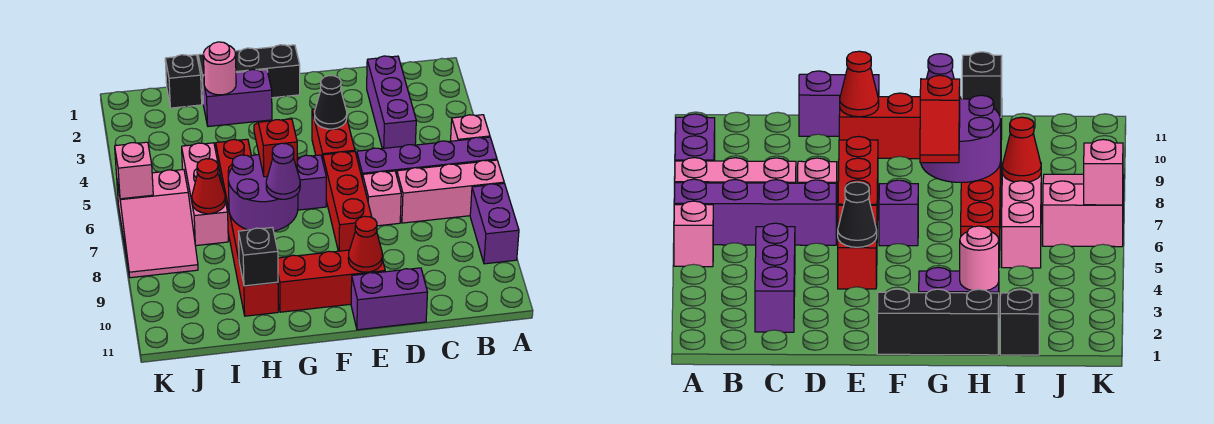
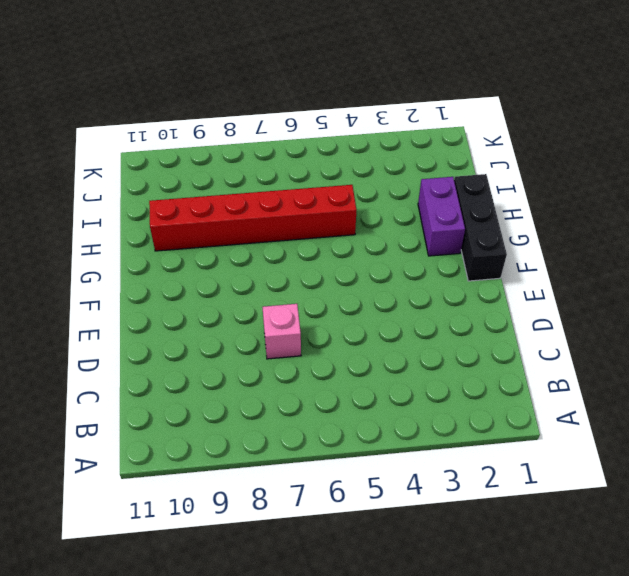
none -> pink 1x1 brick [451,115,490,141]
none -> purple 1x4 brick [357,137,497,180]
none -> pink 1x3 brick [397,160,504,223]

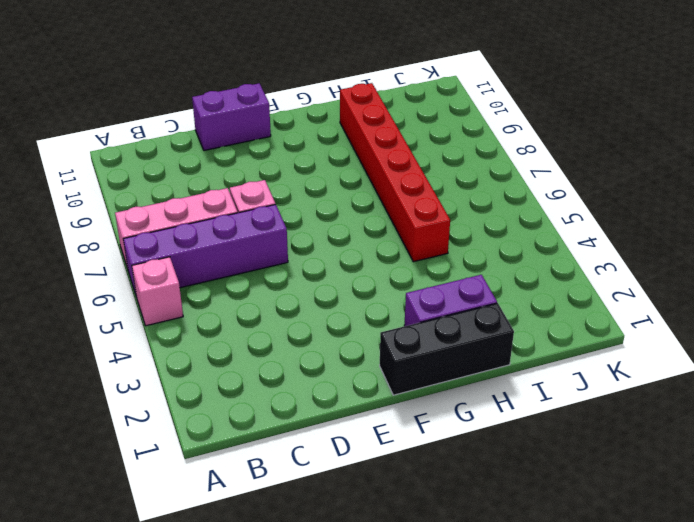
none -> purple 1x2 brick [470,183,519,264]
none -> purple 1x3 brick [367,56,416,149]
none -> red 1x2 brick [312,109,355,160]

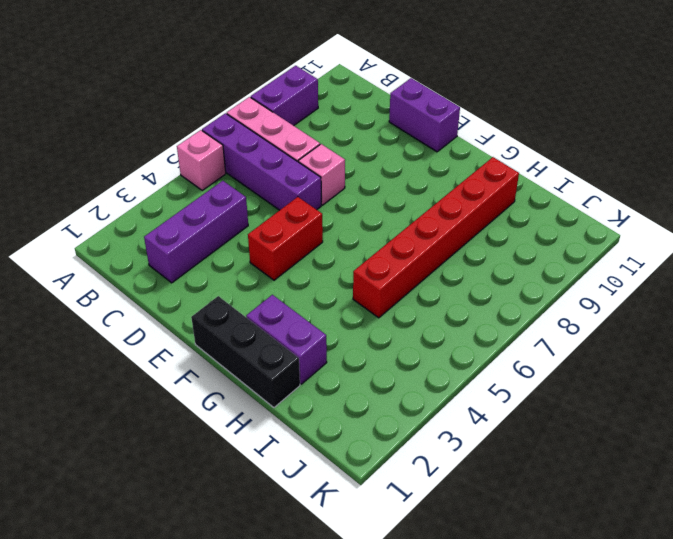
none -> red 1x3 brick [323,151,372,251]
none -> red 1x3 brick [278,250,385,312]
none -> purple 1x1 brick [297,155,326,210]

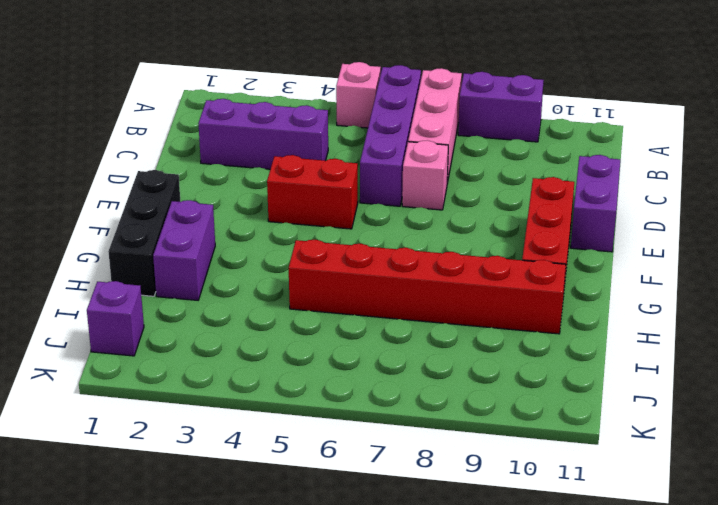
purple 1x1 brick [87,281,144,356] -> purple 1x1 brick moved to [297,155,326,210]
none -> red 1x3 brick [323,151,372,251]
none -> black 1x1 brick [165,55,202,108]
none -> pink 1x3 brick [182,143,228,246]

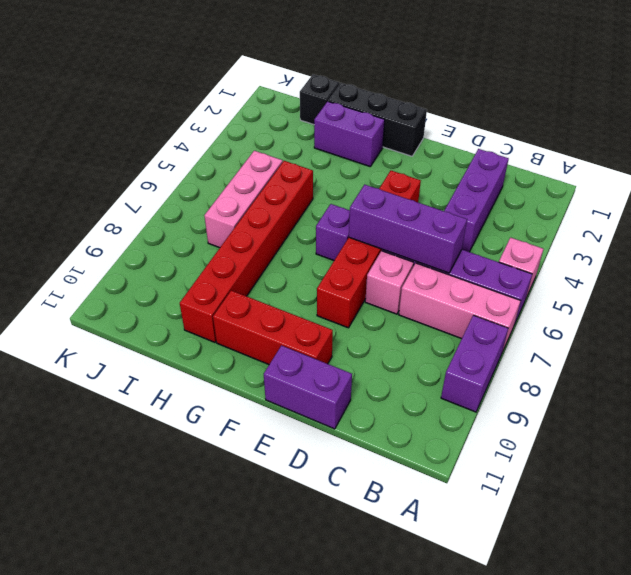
purple 1x3 brick [349,185,467,273] -> none
none -> pink 2x3 slope [117,170,198,278]
none -> black 1x1 cone [315,76,347,129]
none -> red 1x1 cone [348,216,383,272]

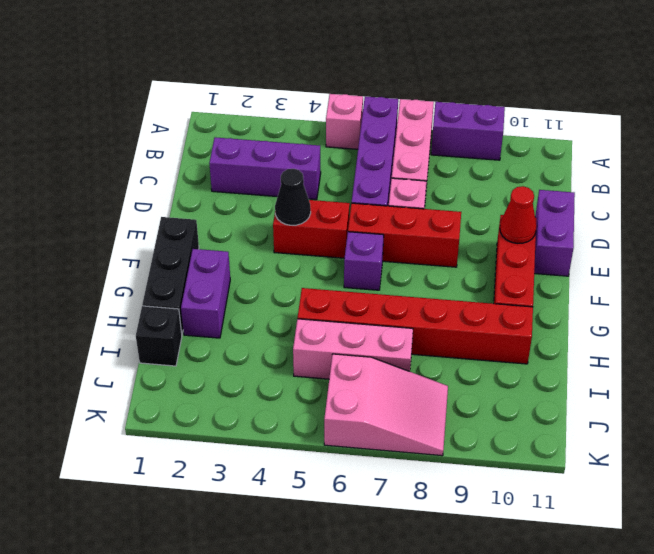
none -> purple 2x2 round brick [228,155,298,231]
none -> pink 1x1 round brick [203,42,236,95]
none -> black 1x1 brick [238,227,278,286]

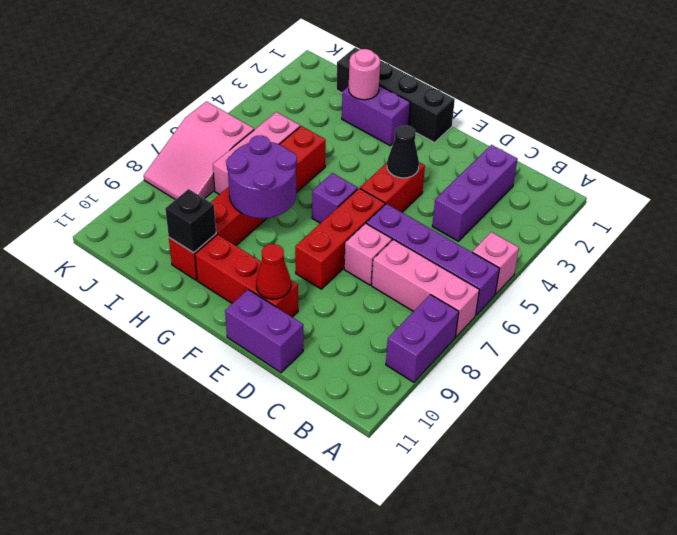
none -> red 1x1 cone [192,159,225,214]
none -> pink 1x1 brick [115,142,153,199]
none -> red 1x2 slope [254,119,297,177]

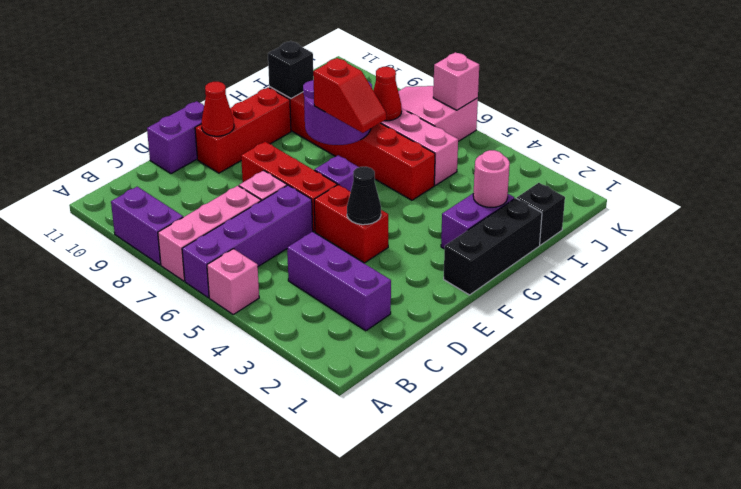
none -> purple 1x1 cone [266,143,300,199]

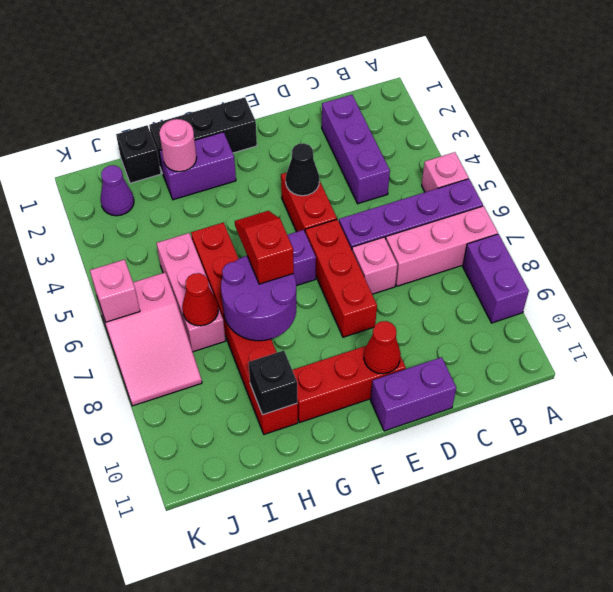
purple 1x1 cone [101,165,134,216] -> purple 1x1 cone moved to [266,143,300,199]

